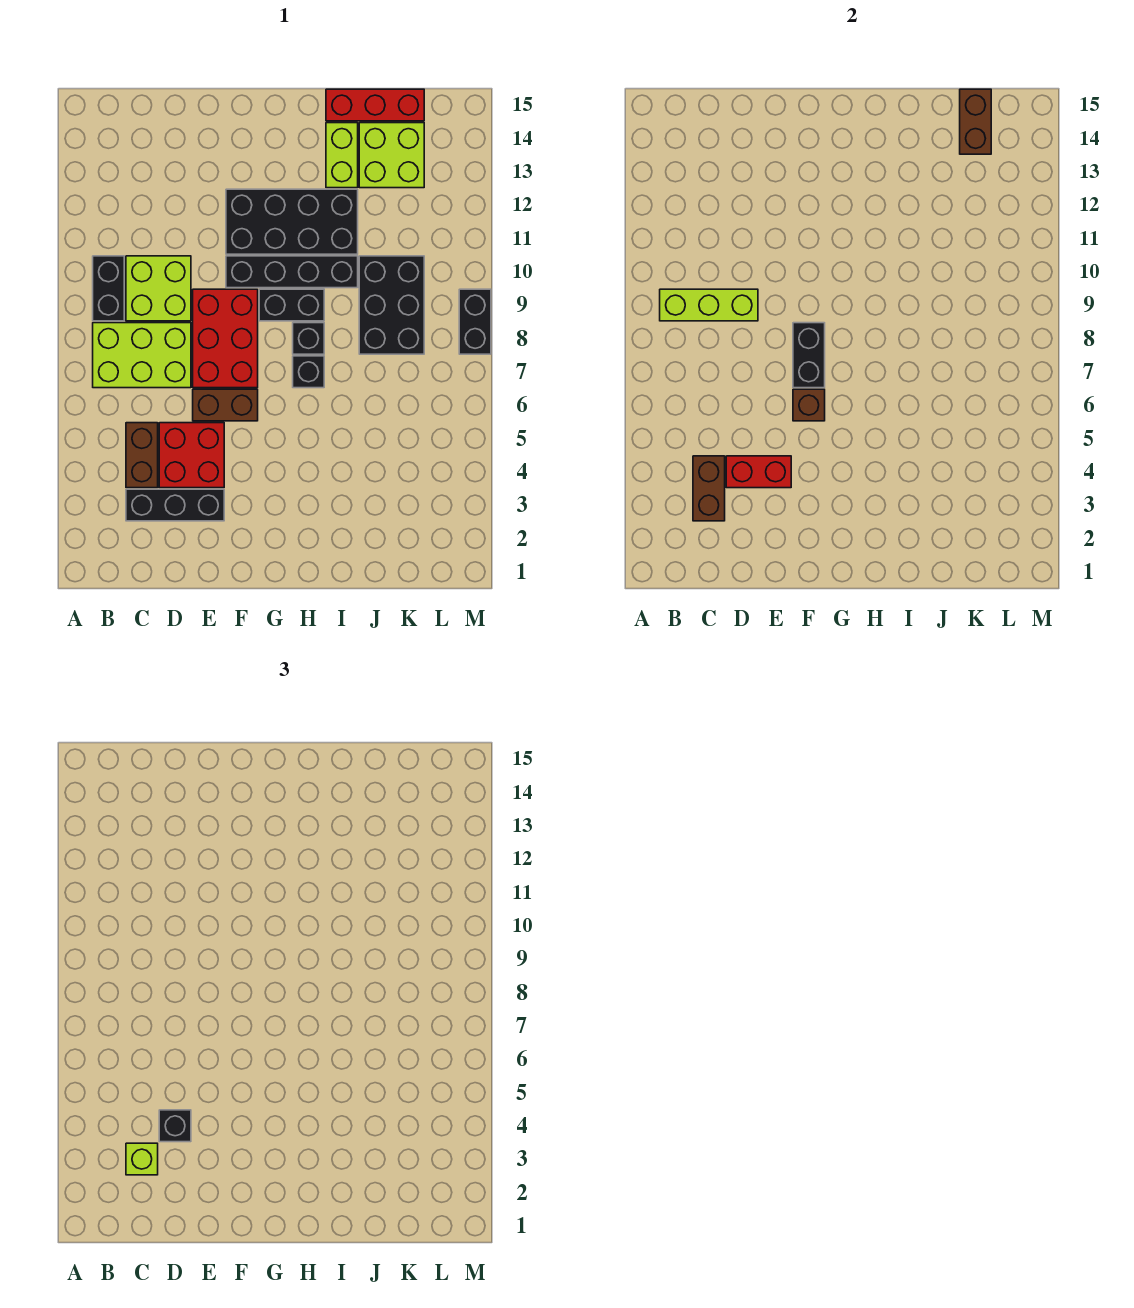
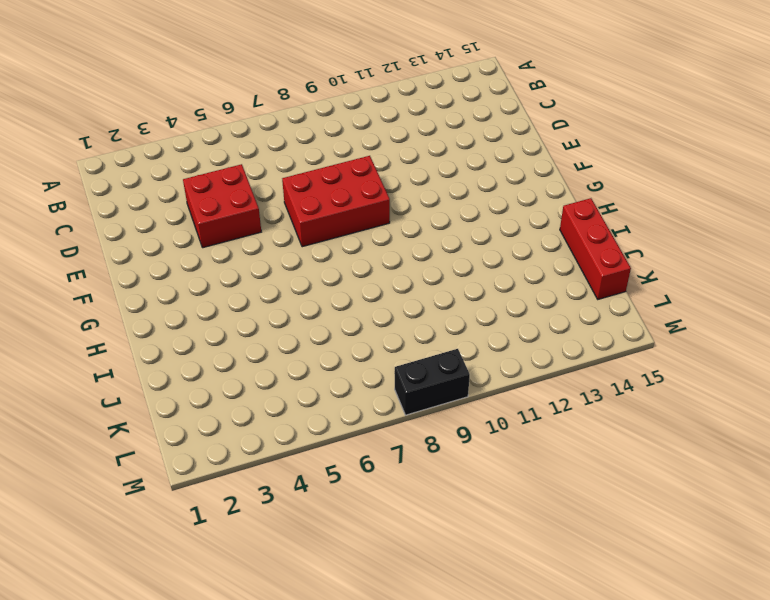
none -> lime 2x3 brick [93,323,191,388]
none -> black 1x2 brick [93,256,124,321]
none -> black 1x3 brick [126,489,224,521]

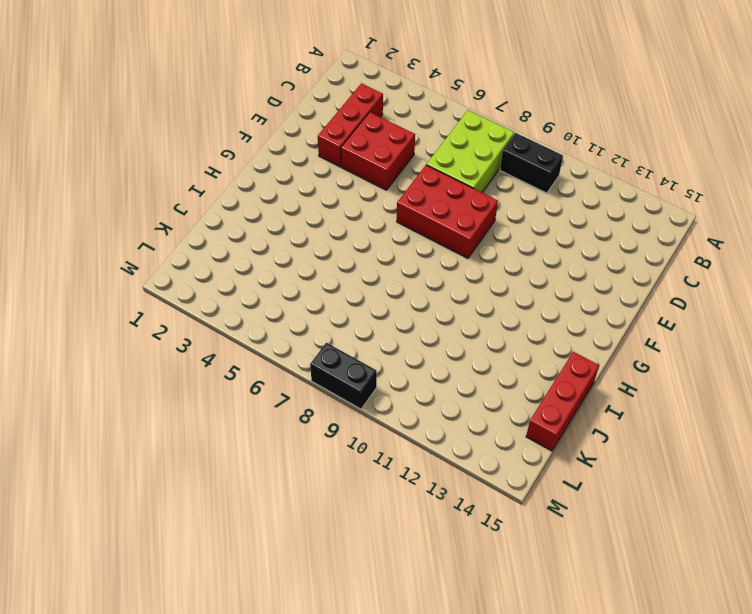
red 1x3 brick [318,83,383,167] -> black 1x3 brick [126,489,224,521]
none -> brown 1x2 brick [126,423,158,488]
none -> lime 2x2 brick [126,256,191,321]
none -> brown 1x2 brick [193,389,258,421]

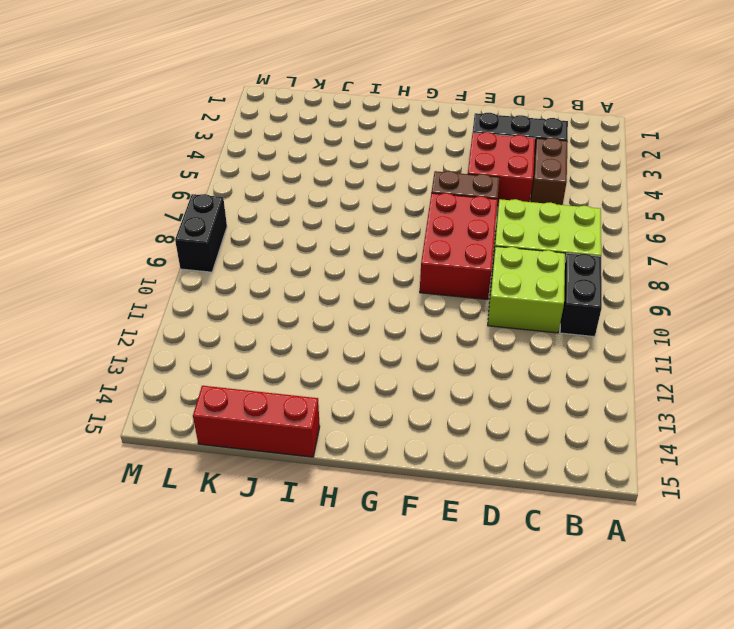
none -> black 1x4 brick [226,256,358,288]
none -> black 2x4 brick [226,189,358,254]
none -> black 1x2 brick [259,289,324,321]

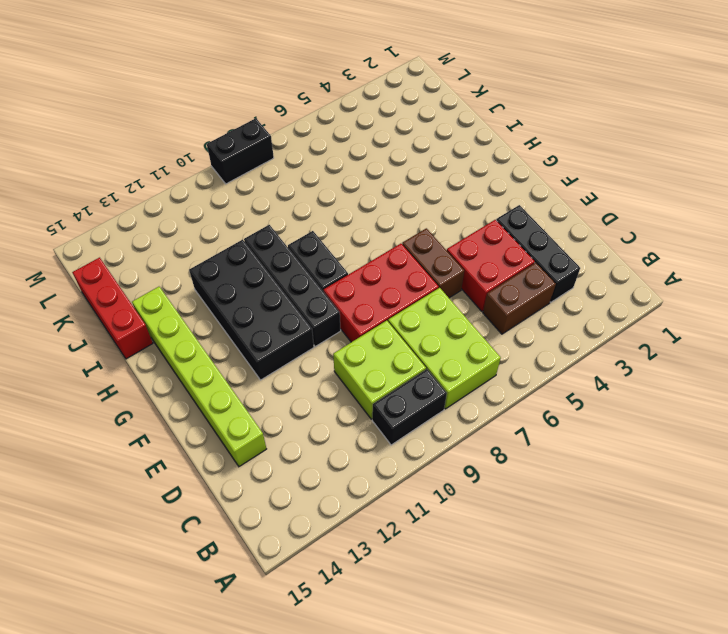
lime 1x6 brick [132,287,266,467] -> lime 1x2 brick [326,123,358,188]
none -> black 1x1 brick [293,356,324,388]
none -> black 1x1 brick [293,323,324,354]
none -> black 2x3 brick [359,256,424,354]

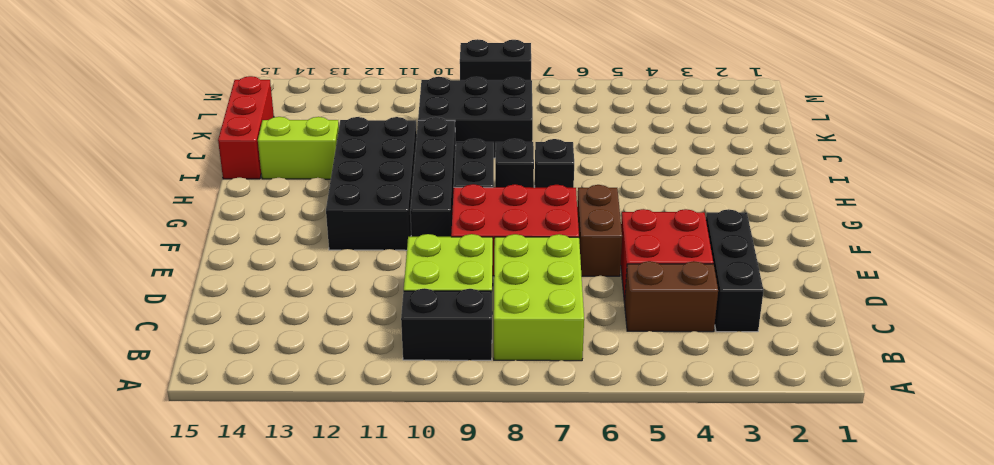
none -> lime 2x2 brick [359,123,424,188]
none -> lime 1x3 brick [660,289,758,321]
none -> brown 1x2 brick [693,456,725,521]

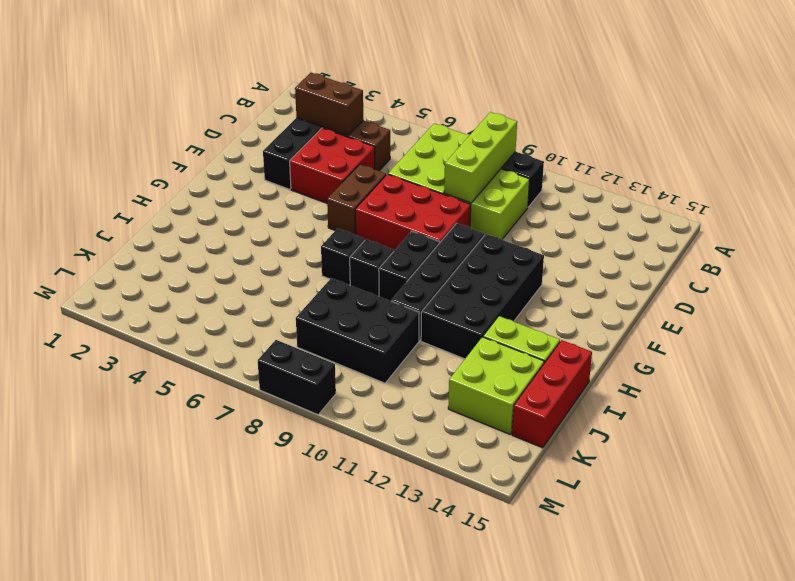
none -> red 1x2 brick [726,456,791,488]
none -> brown 1x1 brick [793,389,825,421]
none -> black 1x2 brick [793,323,825,388]

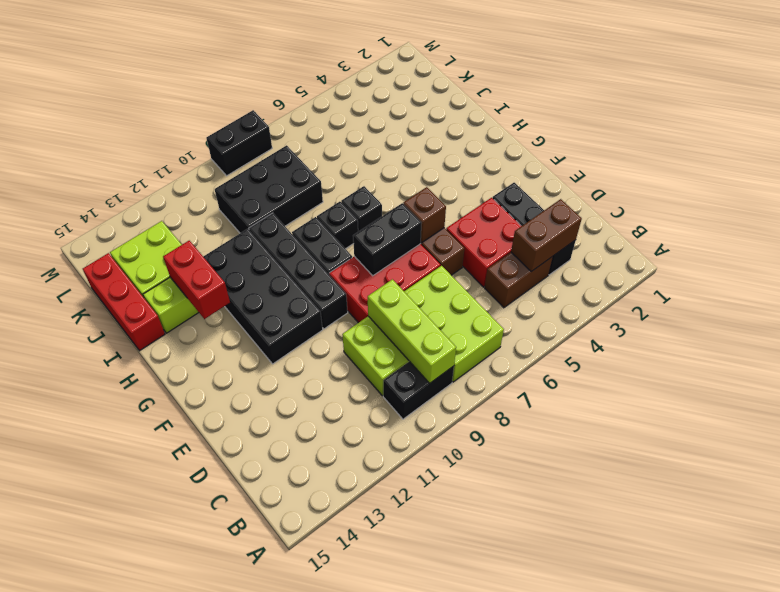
red 1x2 brick [163,241,230,319] -> red 1x2 brick moved to [726,456,791,488]
none -> brown 1x2 brick [960,89,991,154]
none -> lime 1x1 brick [126,1143,158,1175]
none -> black 1x1 brick [159,1110,191,1142]

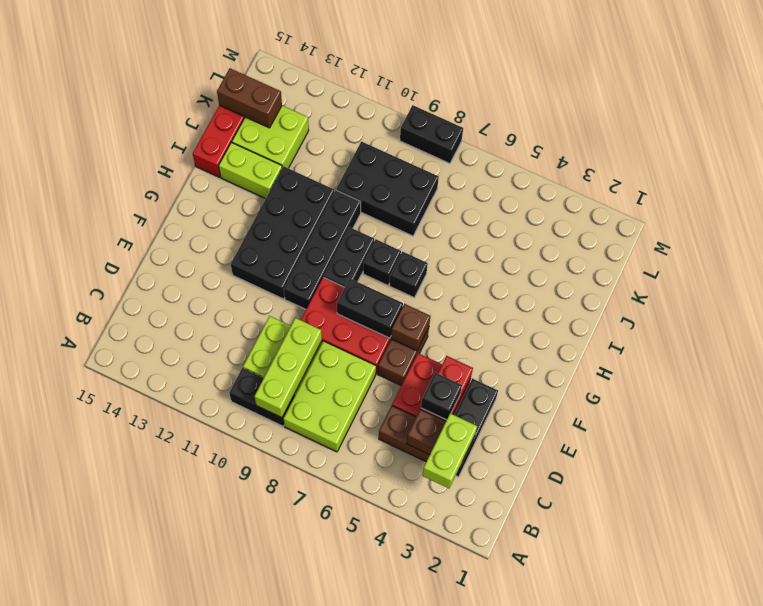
lime 1x2 brick [422,413,477,488] -> lime 1x1 brick [126,1143,158,1175]

